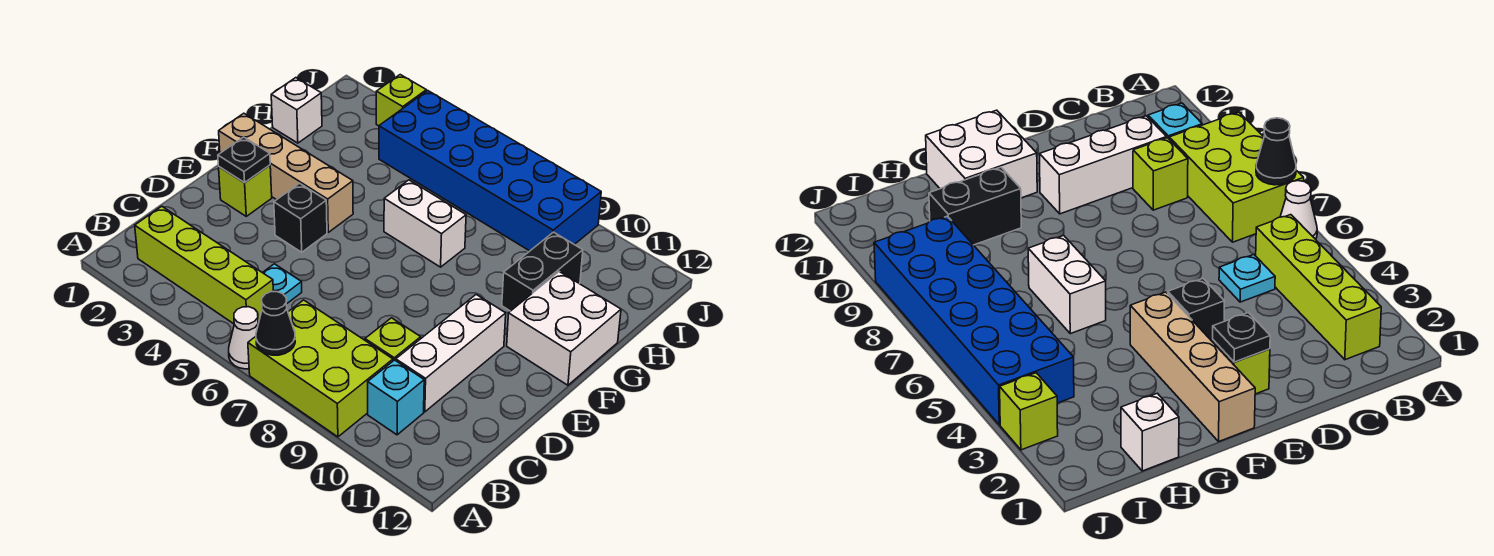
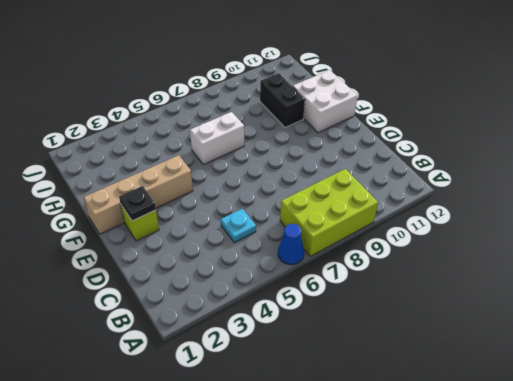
blue 1x1 cone [278,224,304,265] -> white 1x1 cone [229,307,258,369]
none -> lime 1x4 brick [135,206,273,324]
none -> cyan 1x1 brick [368,360,424,435]
none -> lime 1x1 brick [365,318,421,361]

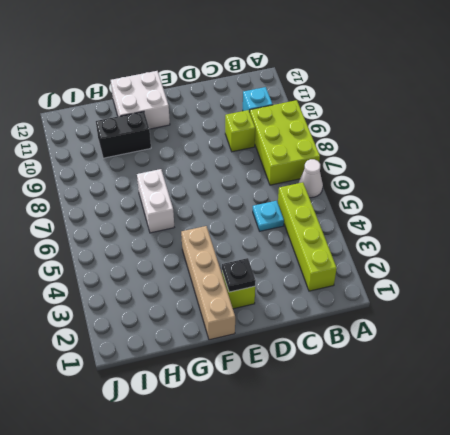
none -> white 1x3 brick [396,295,506,412]
none -> black 1x1 brick [274,183,327,252]
none -> white 1x1 brick [271,78,322,143]

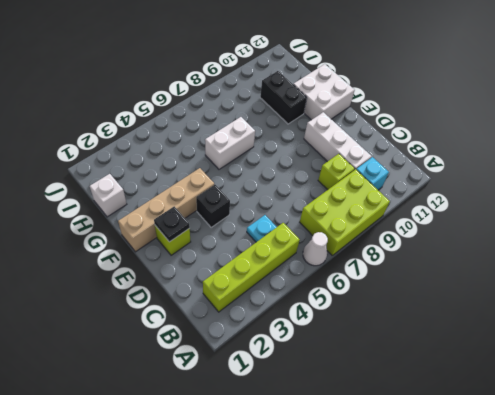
none -> blue 2x6 brick [379,91,601,251]
none -> lime 1x1 brick [376,75,426,126]
none -> black 1x1 cone [256,292,295,355]

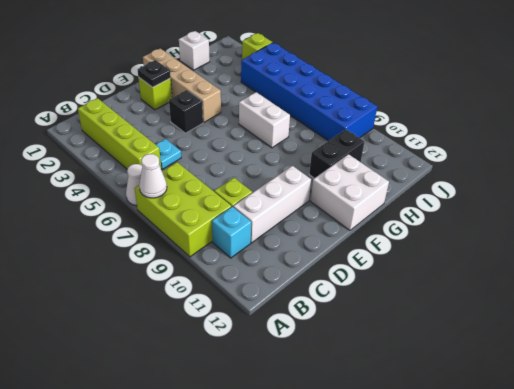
white 1x1 cone [139,154,167,198] -> black 1x1 cone [256,292,295,355]

